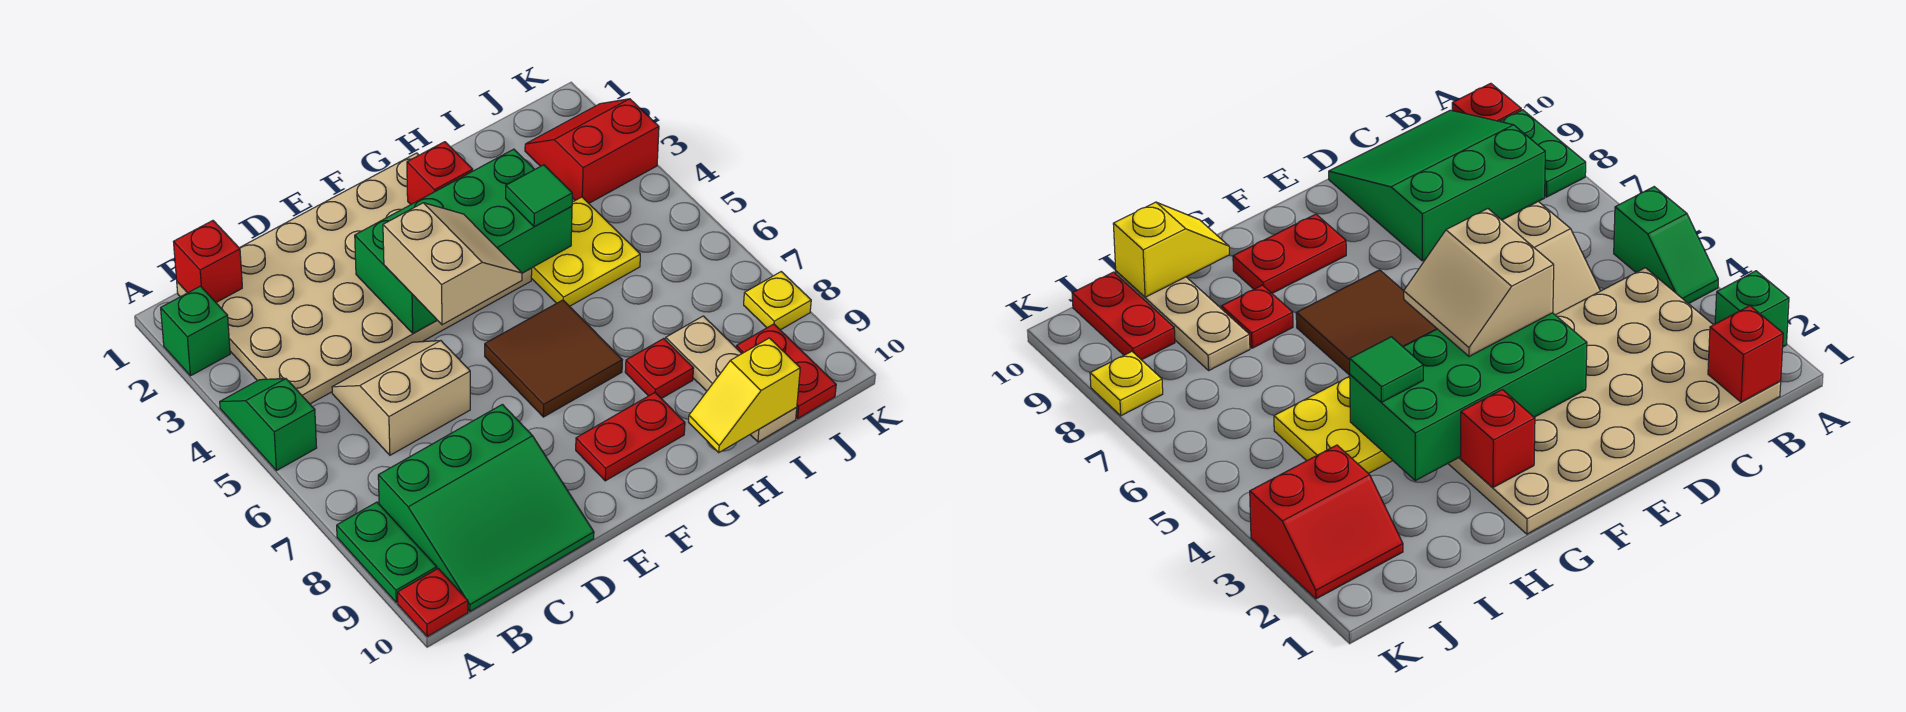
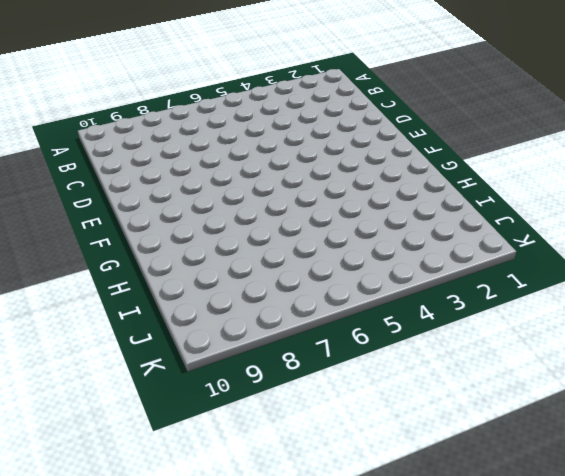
none -> green 1x1 brick [161,286,230,376]
none -> green 1x2 slope [220,378,317,470]
none -> green 1x2 plate [337,502,437,602]

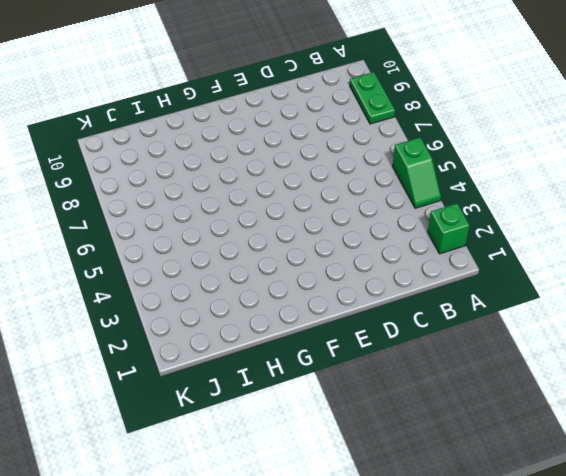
none -> red 1x1 plate [398,569,468,636]
none -> tan 4x6 plate [177,153,532,404]
none -> green 3x3 slope [378,404,594,611]

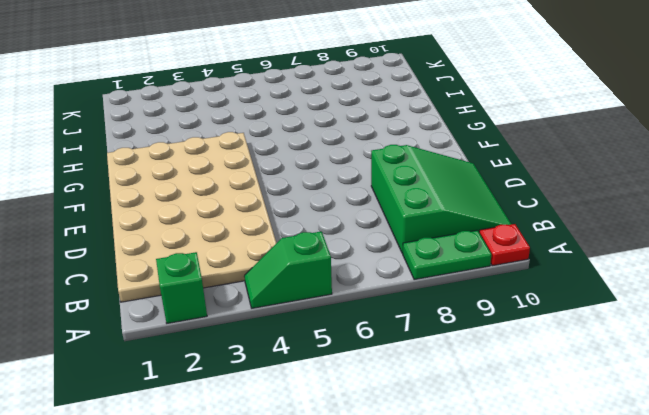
none -> tan 2x2 slope [332,341,470,455]
none -> brown 2x2 tile [485,300,622,417]
none -> red 1x2 plate [576,393,685,481]

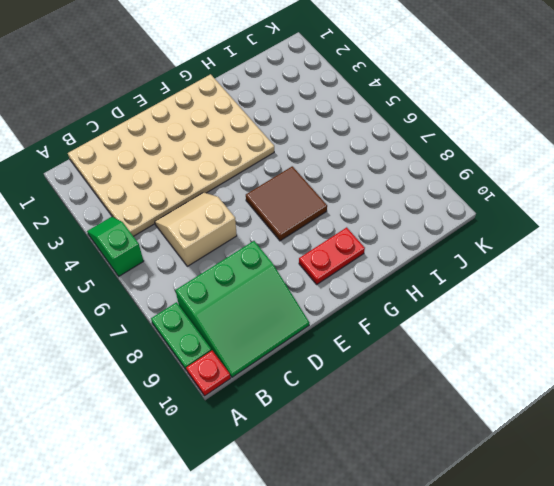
none -> green 1x1 brick [161,286,230,376]
none -> yellow 2x2 plate [531,197,640,306]
none -> red 1x1 plate [625,339,694,399]

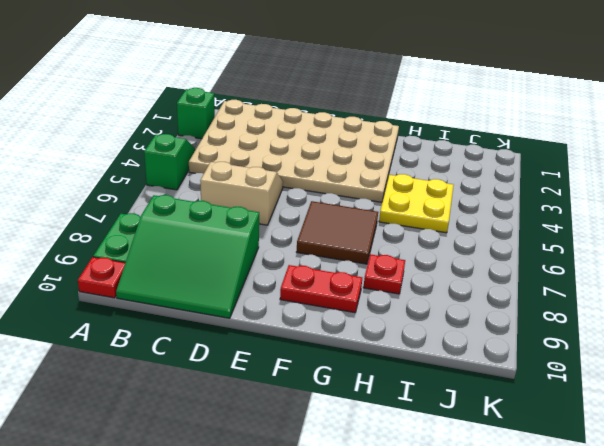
none -> tan 1x3 plate [666,316,797,442]
none -> red 2x2 slope [525,99,659,203]
none -> red 1x2 plate [736,324,836,418]

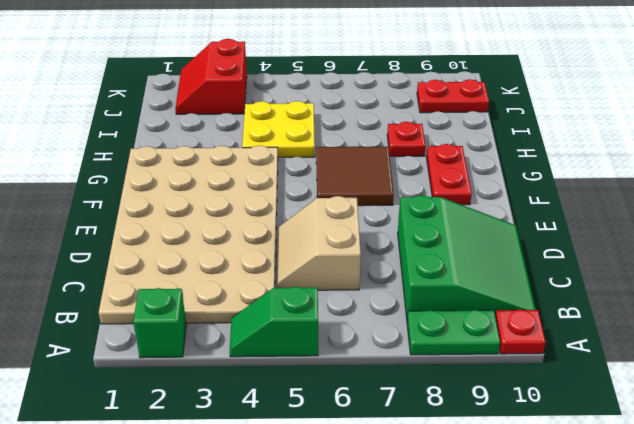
none -> tan 1x3 plate [666,316,797,442]
none -> yellow 1x1 plate [744,272,811,330]
none -> red 1x1 brick [174,221,242,302]

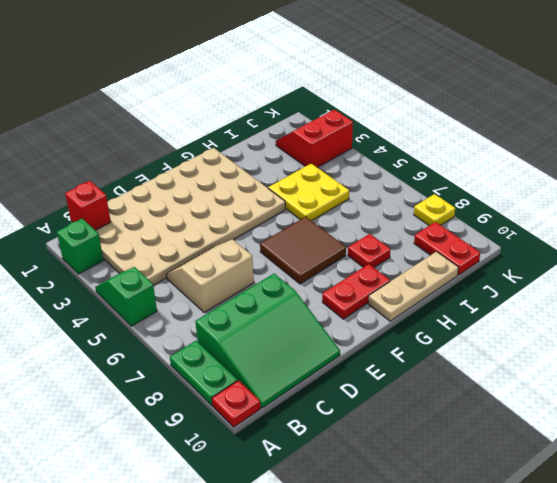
tan 1x3 plate [368,252,459,321] -> tan 1x3 plate turned to [666,316,797,442]
none -> green 2x4 brick [355,149,572,334]
none -> red 1x1 brick [407,142,473,204]
none -> yellow 1x2 slope [689,338,800,453]

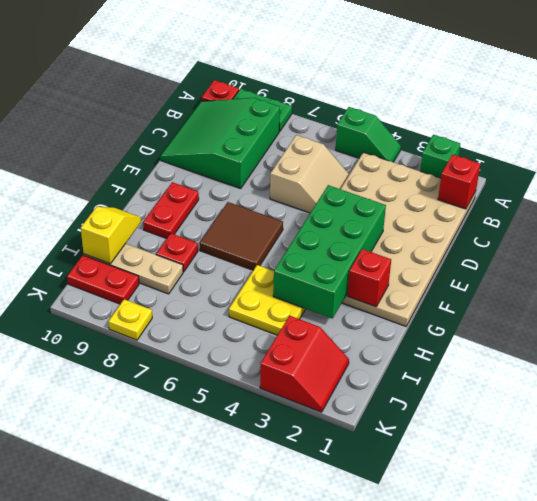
none -> tan 2x2 slope [383,203,522,325]
none -> green 1x1 tile [506,165,572,227]

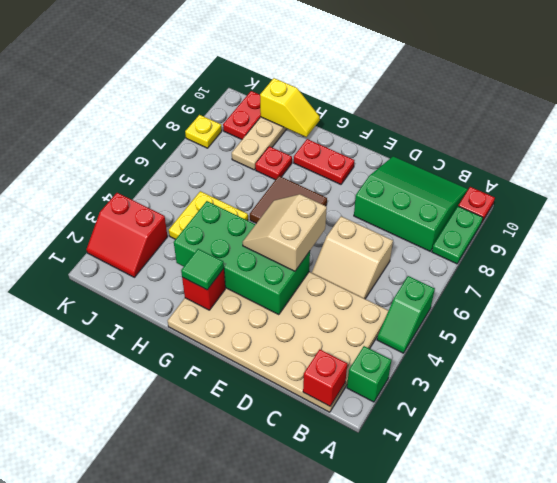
green 1x1 tile [181,249,224,290] -> green 1x1 tile moved to [506,165,572,227]

